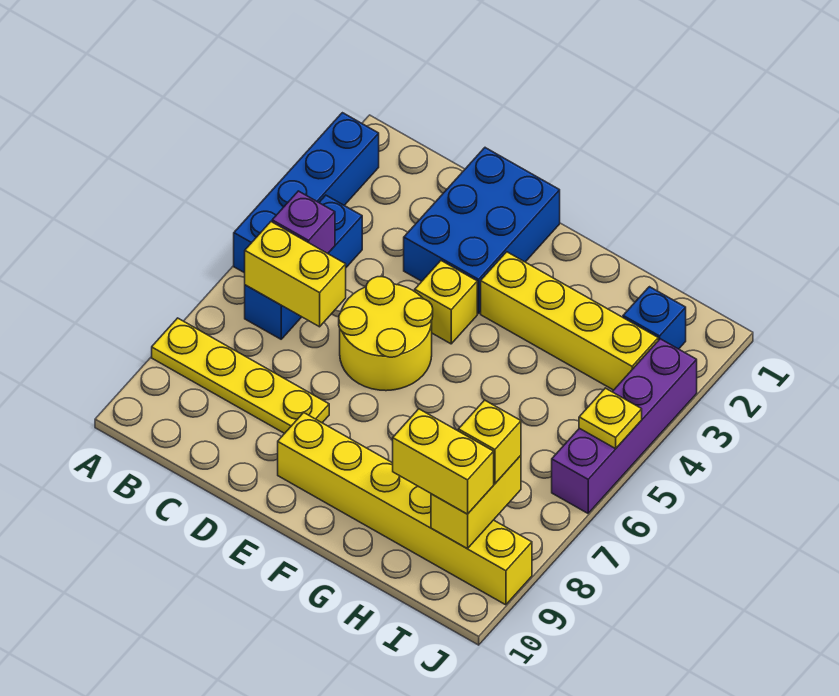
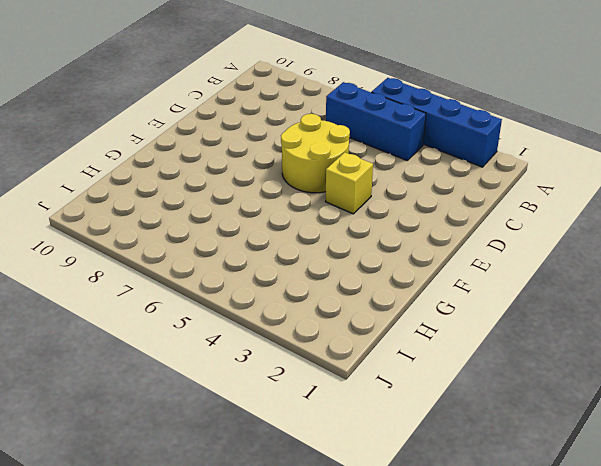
none -> yellow 1x4 plate [152,318,329,433]
none -> blue 2x3 brick [404,148,560,313]
none -> yellow 1x6 brick [278,413,532,605]

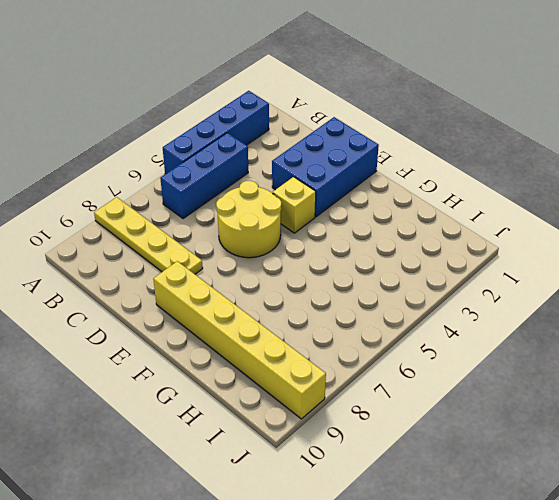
none -> yellow 1x4 brick [481,252,658,390]
none -> blue 1x1 brick [623,287,686,349]
none -> purple 1x4 brick [552,339,697,513]

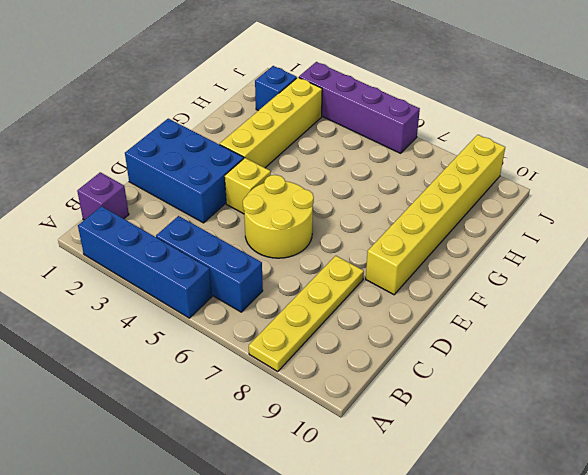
purple 1x1 brick [77,172,129,220] -> purple 1x1 brick moved to [272,191,335,253]
none -> yellow 1x2 brick [245,222,346,327]
none -> yellow 1x2 brick [431,456,521,549]
none -> yellow 1x1 plate [579,388,642,449]

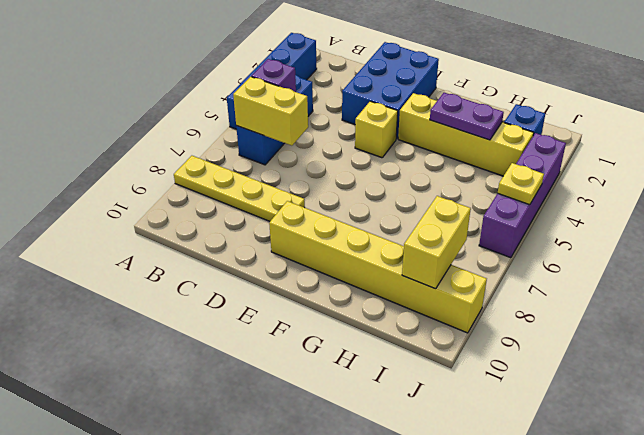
purple 1x2 plate [430,93,504,140] -> none
none -> yellow 2x2 round brick [339,277,433,391]
none -> yellow 1x2 brick [393,409,494,514]
none -> yellow 1x1 brick [458,400,521,484]

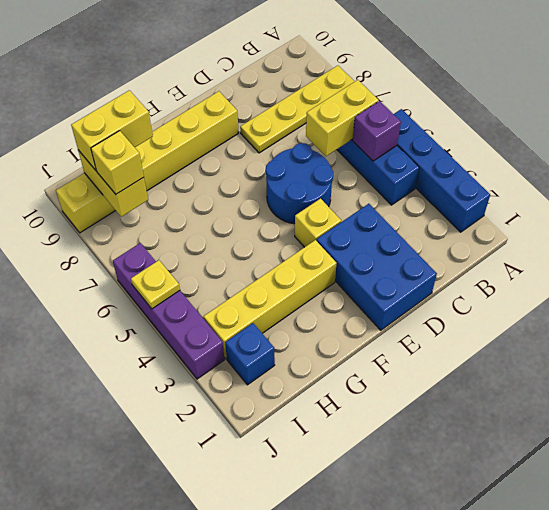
blue 2x2 round brick [265,143,333,224] -> yellow 2x2 round brick [339,277,433,391]

